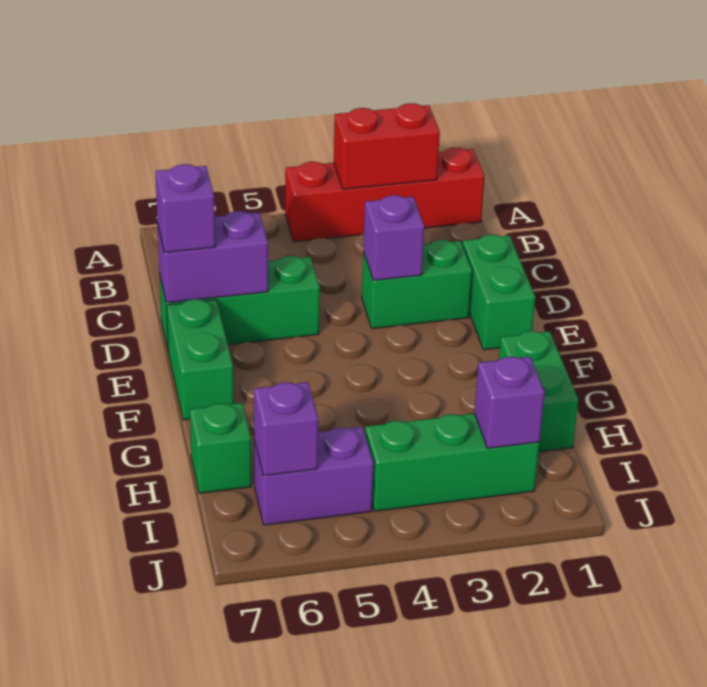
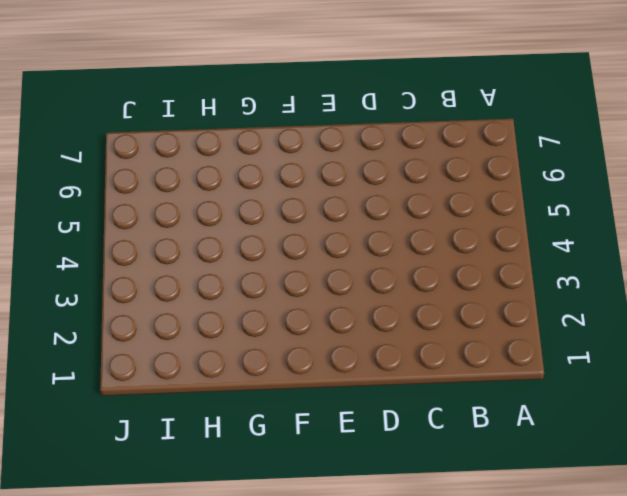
none -> red 1x4 brick [285,148,485,242]
none -> green 1x2 brick [463,235,535,350]
none -> green 1x2 brick [362,240,472,329]

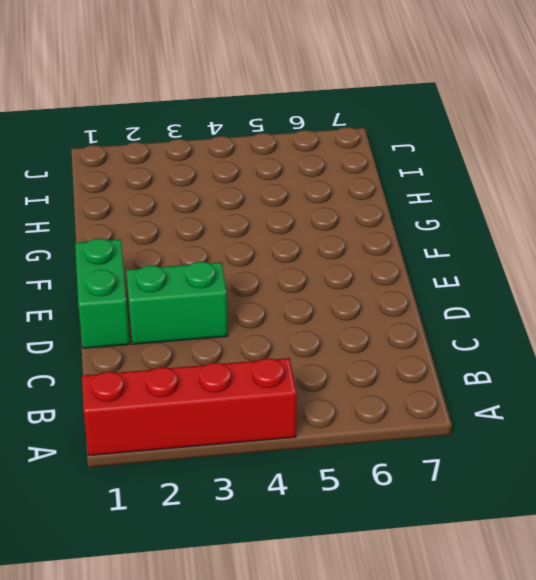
none -> green 1x3 brick [159,256,320,349]
none -> green 1x2 brick [167,299,234,420]
none -> green 1x2 brick [499,331,578,452]

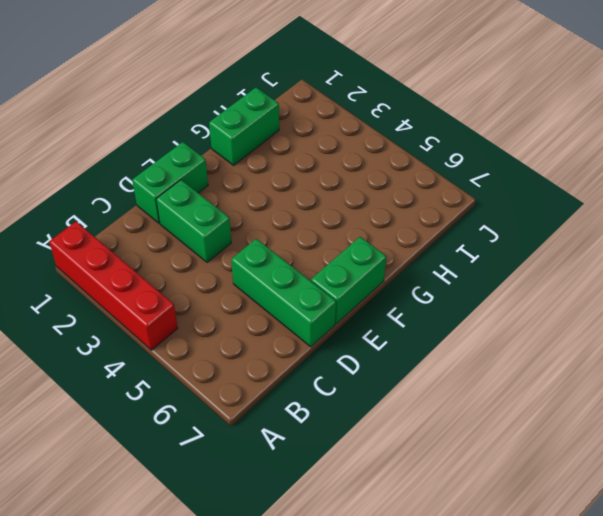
none -> green 1x1 brick [190,403,251,493]
none -> green 1x3 brick [365,414,539,511]
none -> purple 1x2 brick [254,427,374,525]

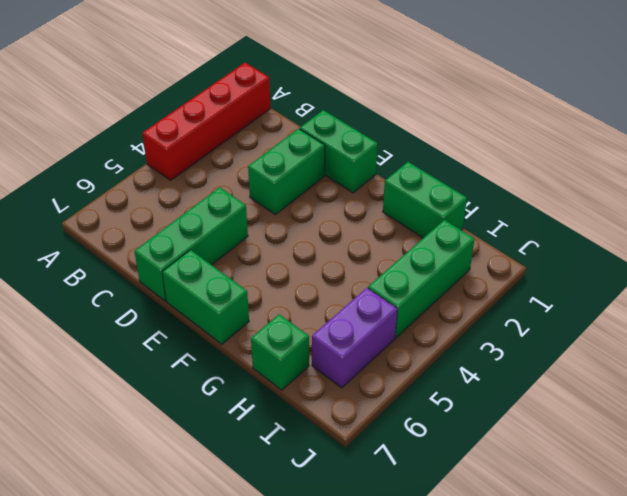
none -> red 1x2 brick [334,103,440,189]
none -> purple 1x1 brick [363,195,424,280]
none -> purple 1x2 brick [158,211,268,303]

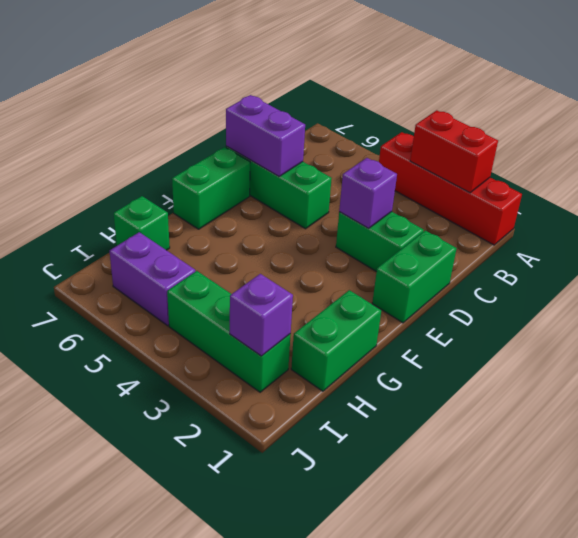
none -> purple 1x1 brick [254,382,318,476]
none -> purple 1x1 brick [155,164,215,253]

